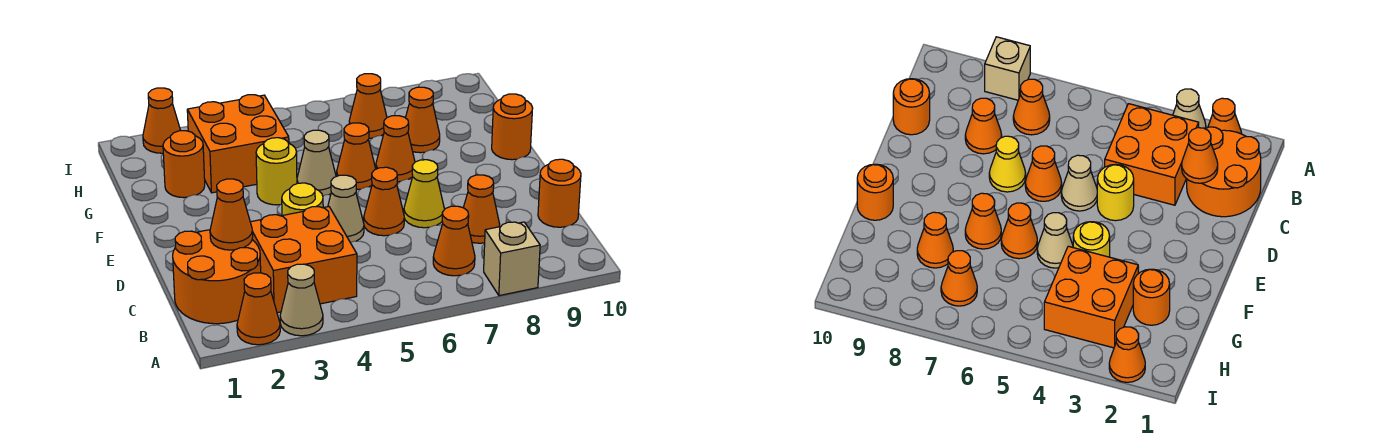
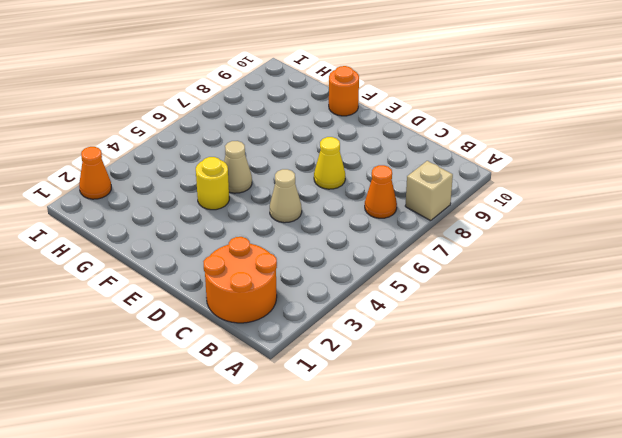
none -> orange 1x1 cone [237,273,280,345]
none -> tan 1x1 cone [280,264,323,336]
none -> orange 2x2 brick [250,207,357,313]

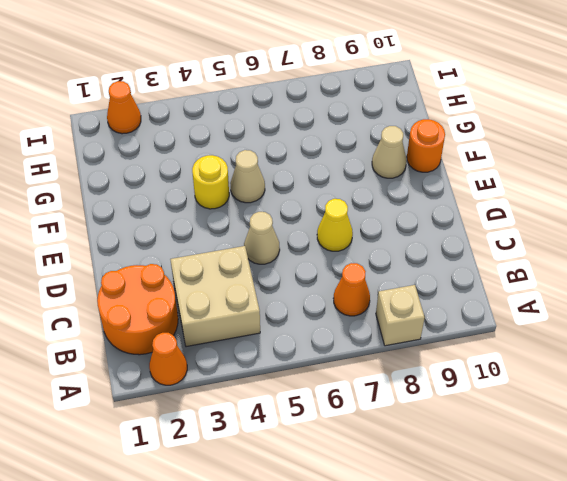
tan 2x2 brick [170,246,260,347] -> orange 2x2 brick [250,207,357,313]
tan 1x1 cone [372,126,407,178] -> tan 1x1 cone moved to [280,264,323,336]
none -> orange 1x1 cone [463,175,500,243]
none -> orange 1x1 round brick [538,159,581,227]
none -> yellow 1x1 round brick [282,183,323,215]

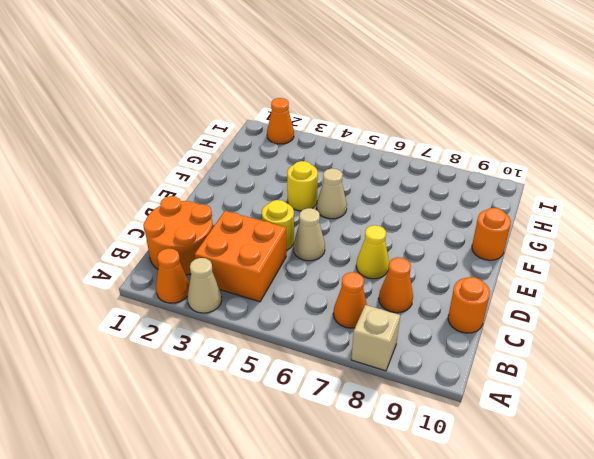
none -> orange 1x1 cone [364,167,404,236]
none -> orange 1x1 cone [337,123,376,190]
none -> orange 1x1 cone [376,116,415,182]

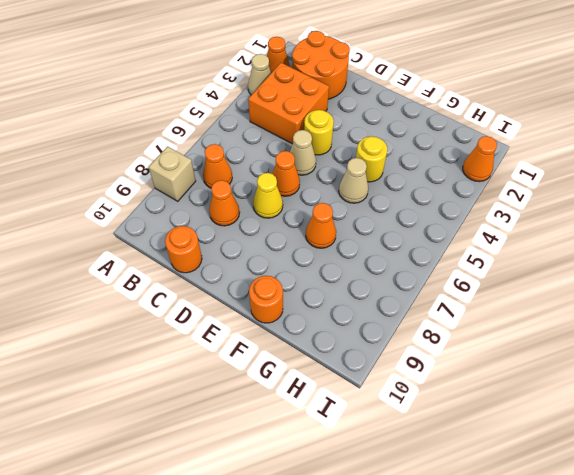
none -> orange 1x1 cone [337,123,376,190]
none -> orange 1x1 round brick [163,131,205,198]
none -> orange 2x2 brick [187,95,289,193]

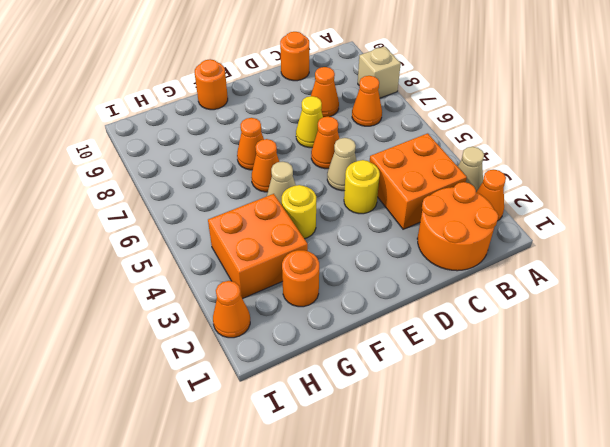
none -> orange 1x1 cone [406,87,440,153]
none -> orange 1x1 cone [349,74,387,138]
none -> orange 1x1 cone [210,179,253,250]

